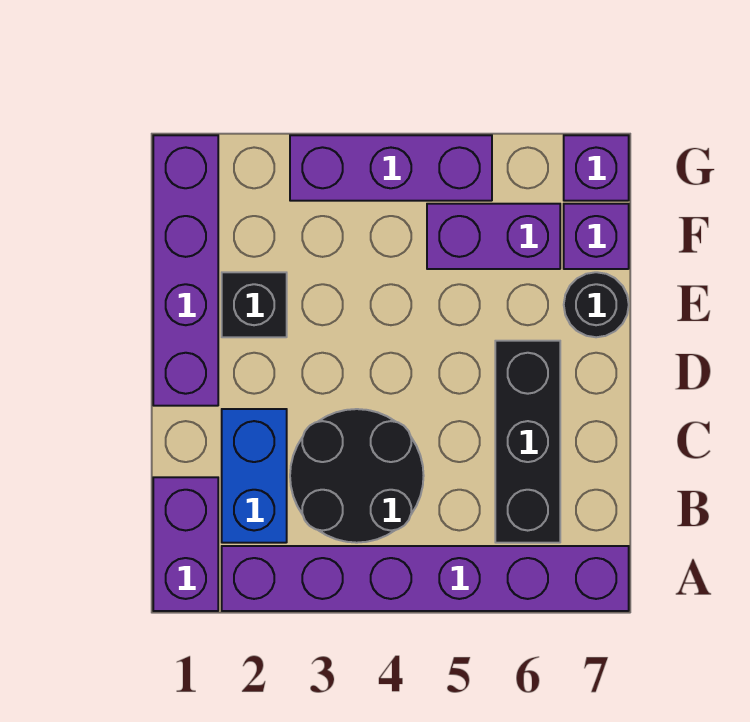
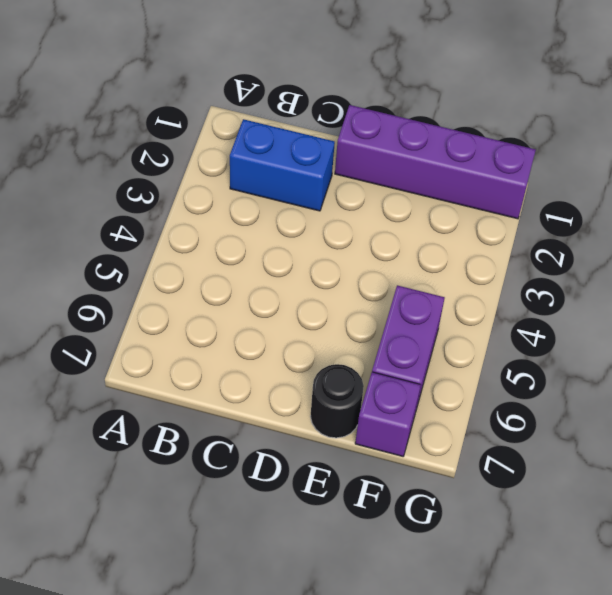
none -> purple 1x2 brick [153,477,218,611]
none -> purple 1x6 brick [222,546,629,611]
none -> black 2x2 round brick [290,409,424,543]

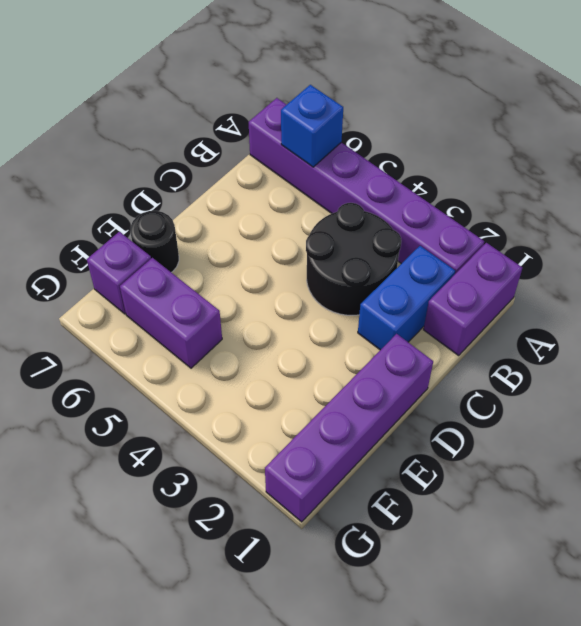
blue 1x1 brick [281,85,343,167] -> none
none -> black 1x3 brick [495,341,560,543]
none -> black 1x1 brick [222,272,287,337]
none -> purple 1x3 brick [290,135,492,201]

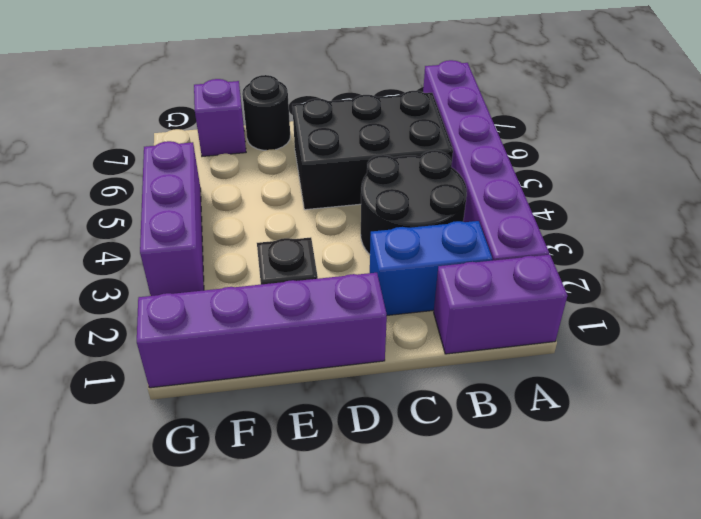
black 2x3 brick [292,91,453,210] -> black 1x3 brick [495,341,560,543]
none -> purple 1x2 brick [427,204,560,269]
none -> purple 1x1 brick [564,135,629,201]

